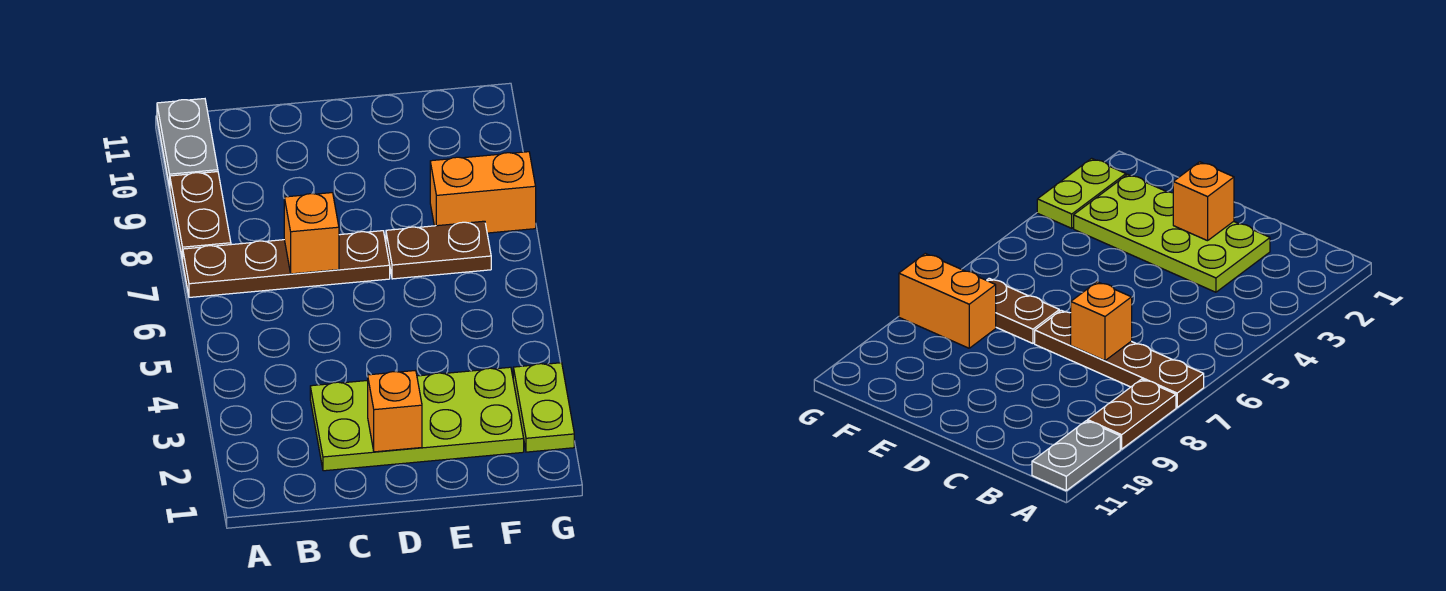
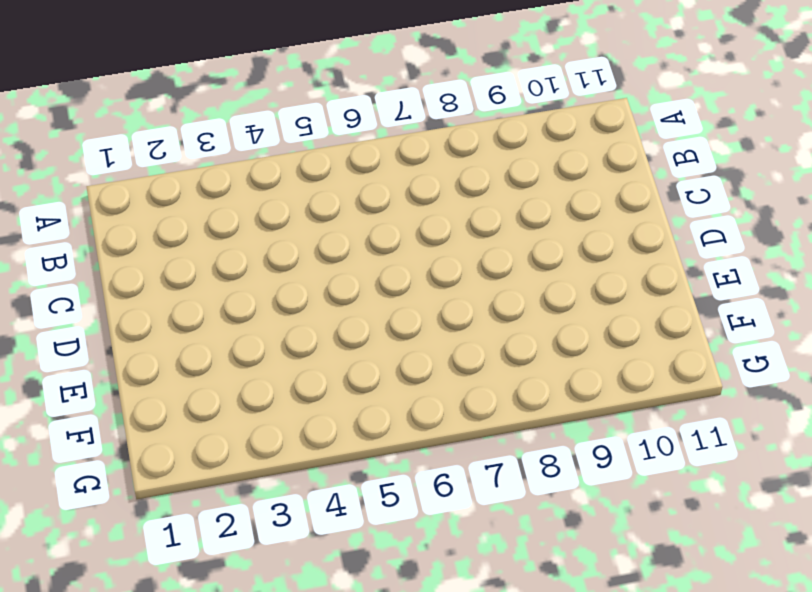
none -> brown 1x4 plate [183,231,390,297]
none -> brown 1x2 plate [170,172,231,261]

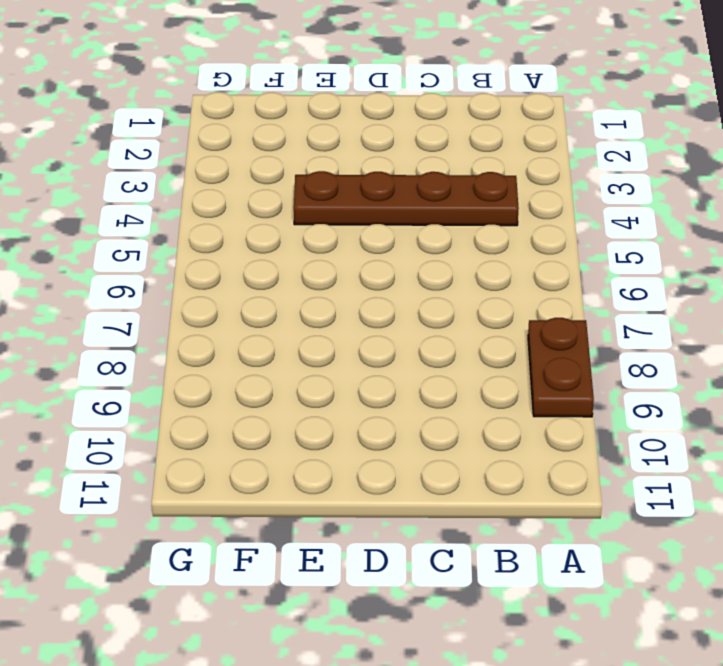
brown 1x4 plate [294,171,519,226] -> brown 1x4 plate moved to [183,231,390,297]
none -> grey 1x2 plate [157,99,218,188]
none -> lime 2x4 plate [310,367,524,471]

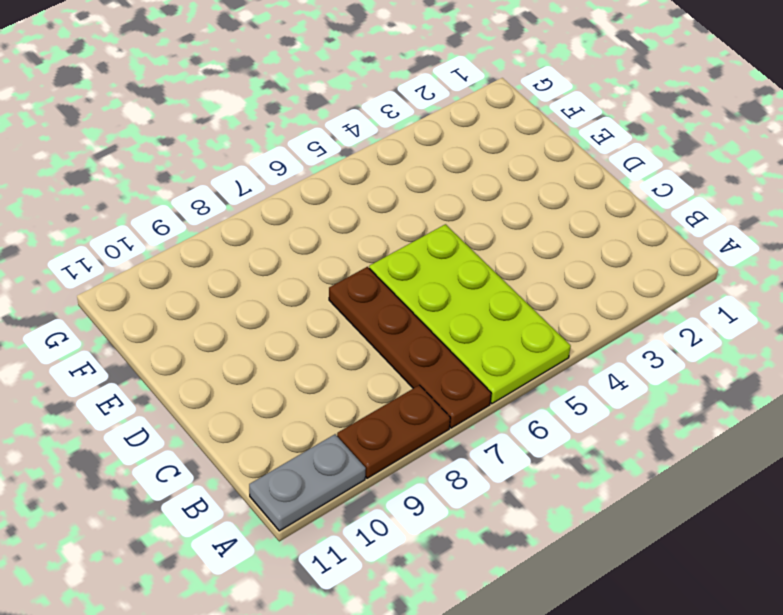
lime 2x4 plate [369,224,571,404] -> lime 2x4 plate moved to [310,367,524,471]
none -> brown 1x2 plate [386,221,491,279]
none -> orange 1x2 brick [430,152,536,233]

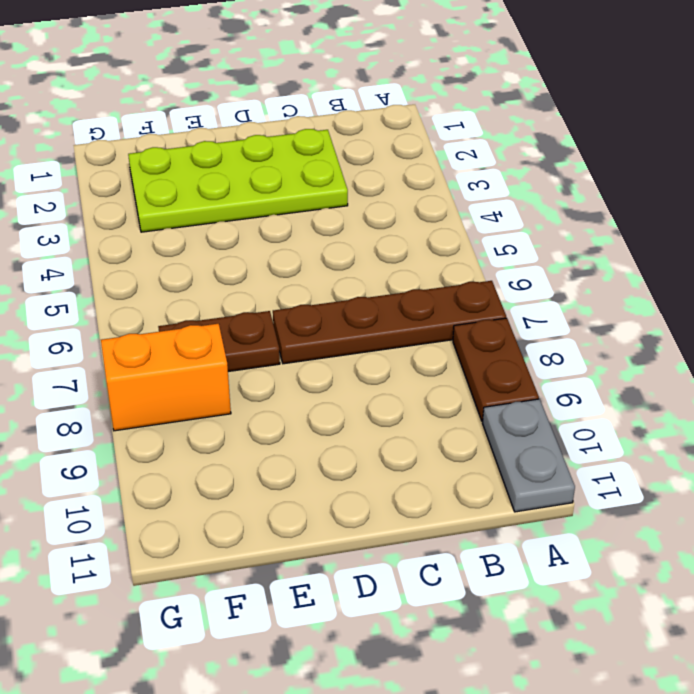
none -> lime 1x2 plate [513,363,574,452]
none -> orange 1x1 brick [284,193,339,274]

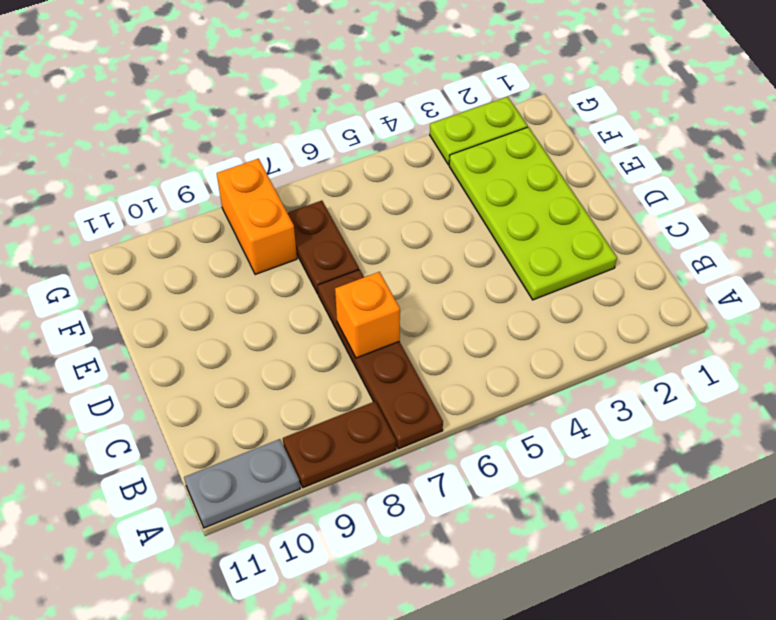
none -> orange 1x1 brick [368,370,422,452]

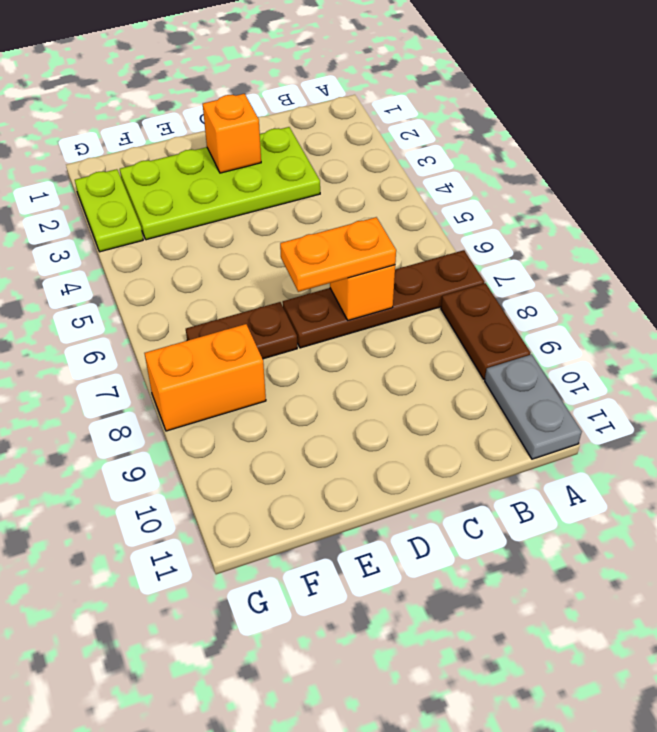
orange 1x2 plate [280,217,396,292] -> none

